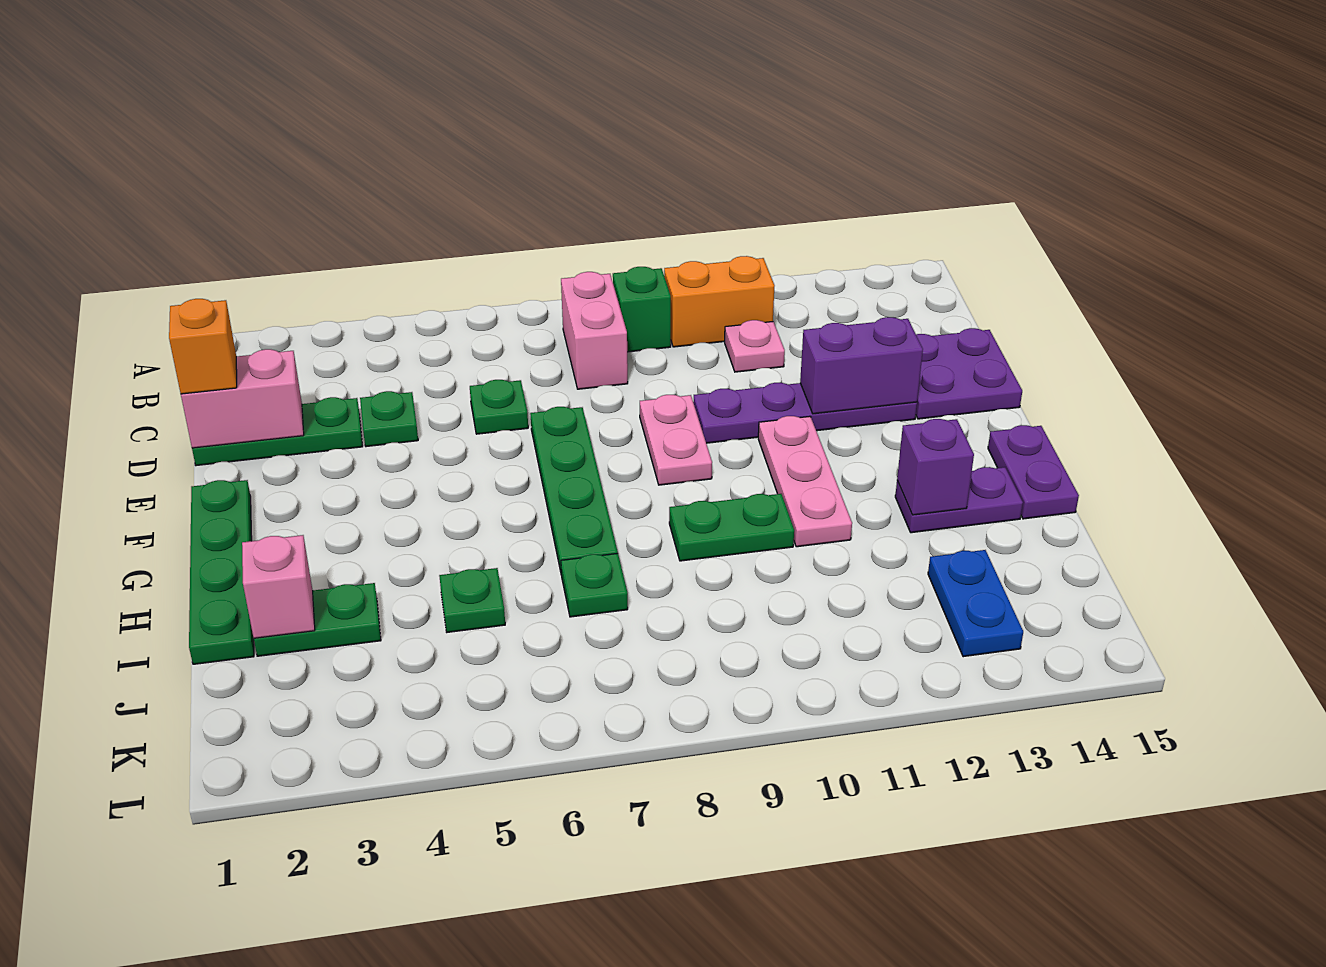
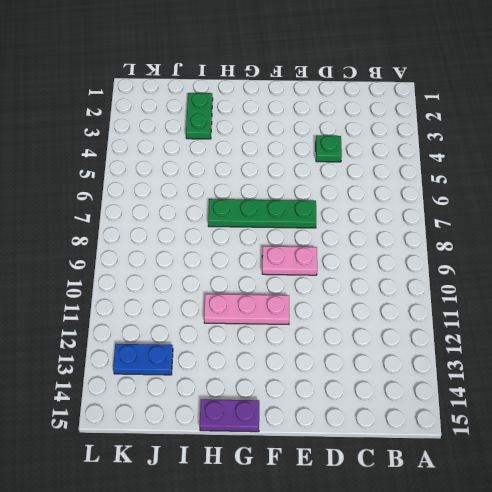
none -> pink 1x2 brick [561,272,628,389]
none -> green 1x1 brick [613,267,671,352]
none -> orange 1x2 brick [664,256,775,347]

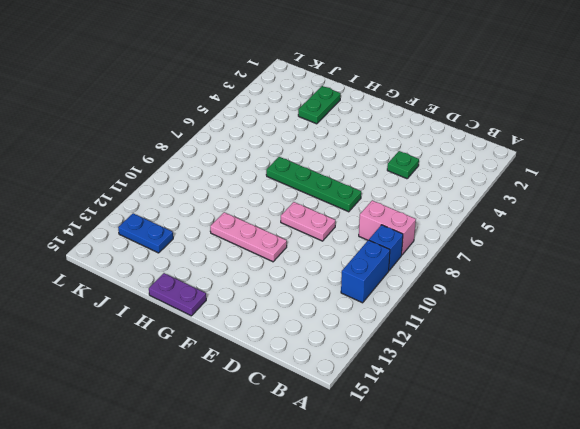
blue 1x1 brick [369,225,403,270] -> green 1x1 brick [613,267,671,352]
blue 1x2 brick [341,240,390,303] -> orange 1x2 brick [664,256,775,347]
none -> pink 1x1 plate [725,320,785,372]
none -> green 1x3 plate [192,397,363,466]
none -> green 1x1 plate [470,380,528,434]

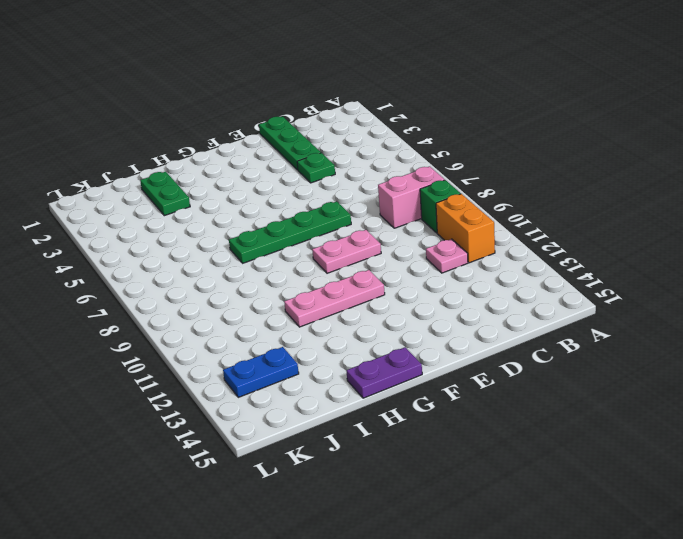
none -> green 1x1 plate [470,380,528,434]
none -> purple 2x2 plate [916,328,1022,419]
none -> purple 1x4 plate [693,383,917,443]

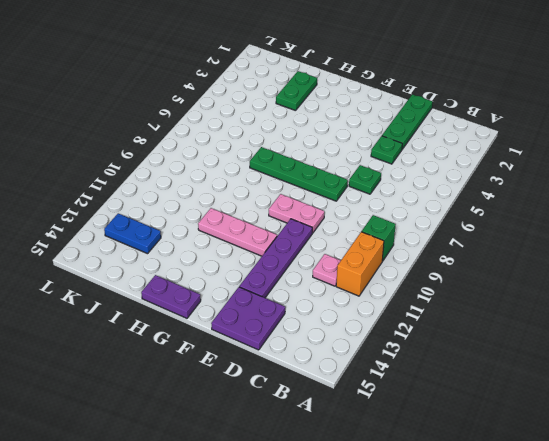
none -> pink 1x2 brick [561,272,628,389]
none -> green 1x4 plate [189,480,254,664]
none -> green 1x2 plate [669,494,794,561]

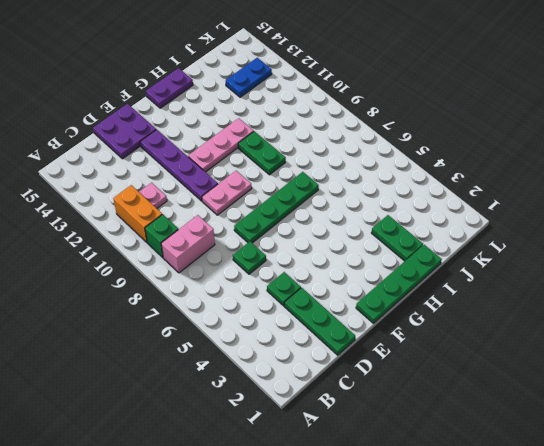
none -> purple 1x2 plate [895,467,1023,533]
none -> green 1x1 plate [439,568,505,632]
none -> green 1x1 plate [561,553,628,617]

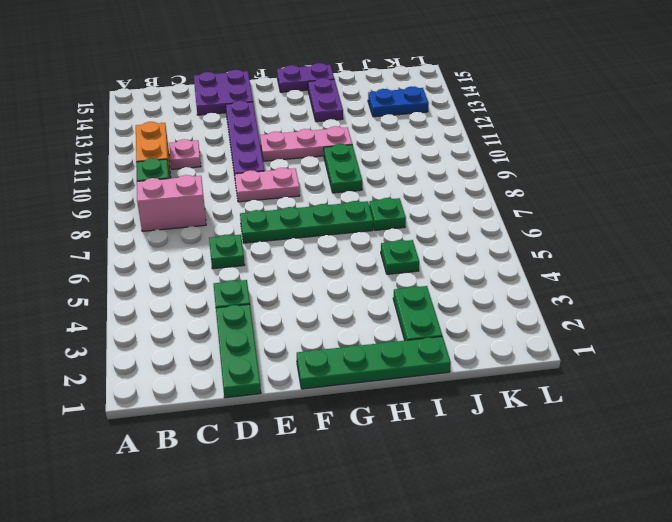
none -> pink 1x2 brick [181,349,304,448]
none -> purple 1x2 brick [800,317,923,414]
none -> purple 1x1 brick [897,419,974,515]

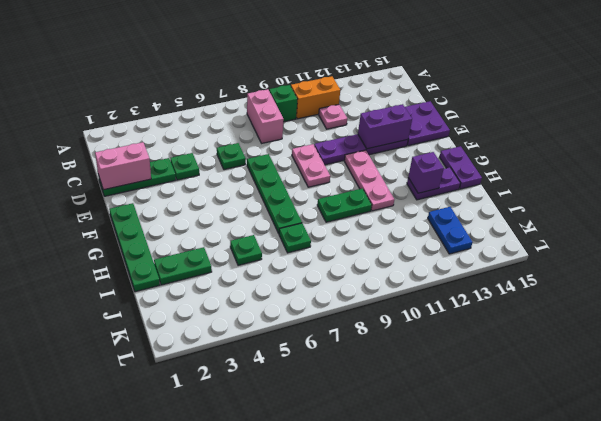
none -> pink 1x1 brick [242,535,315,638]
none -> orange 1x1 brick [169,299,237,394]

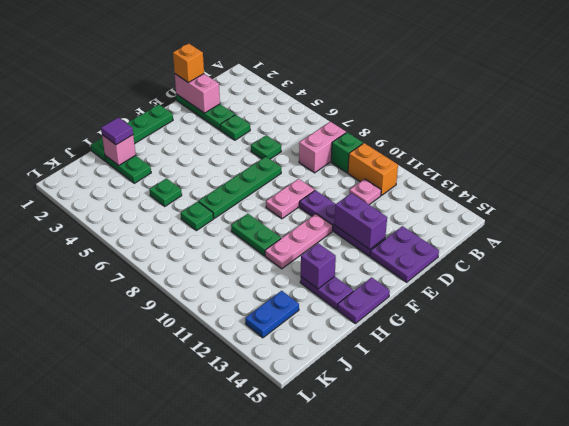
purple 1x1 tile [101,117,133,145] -> none

